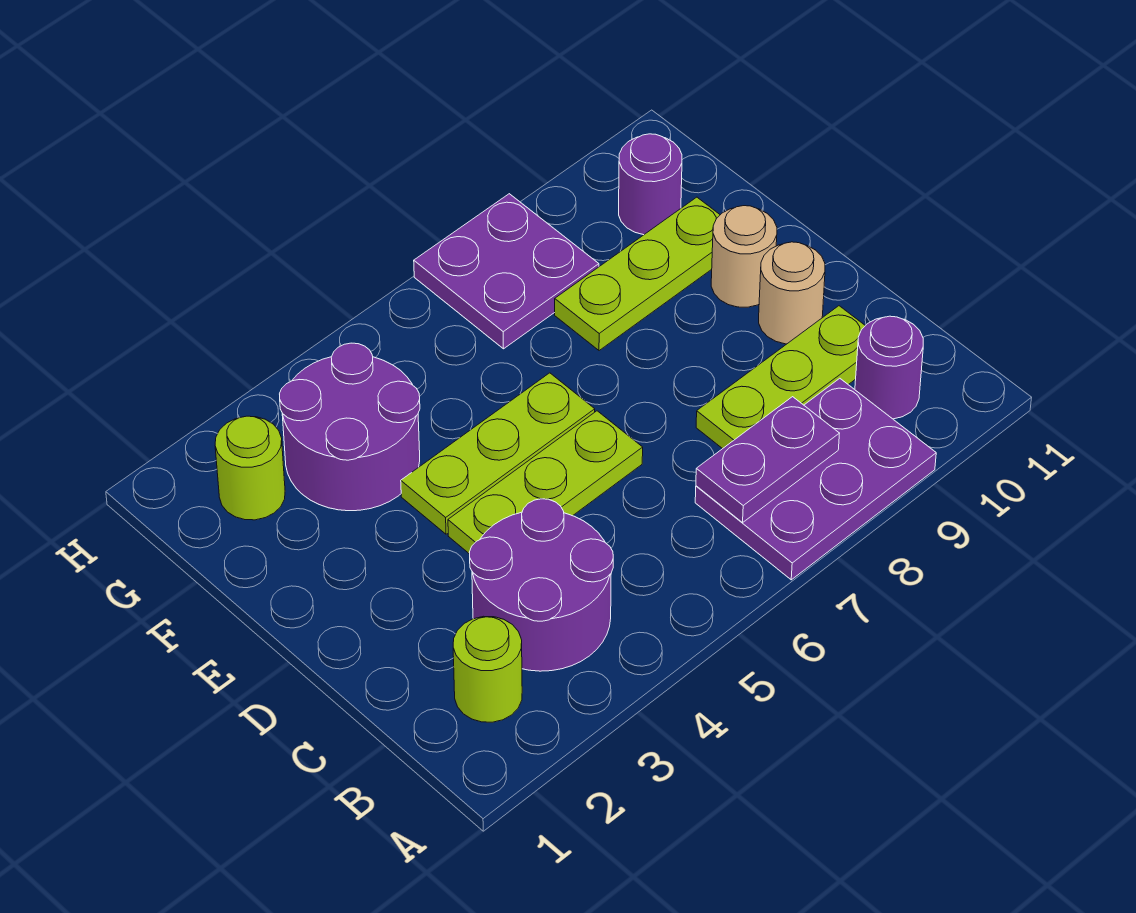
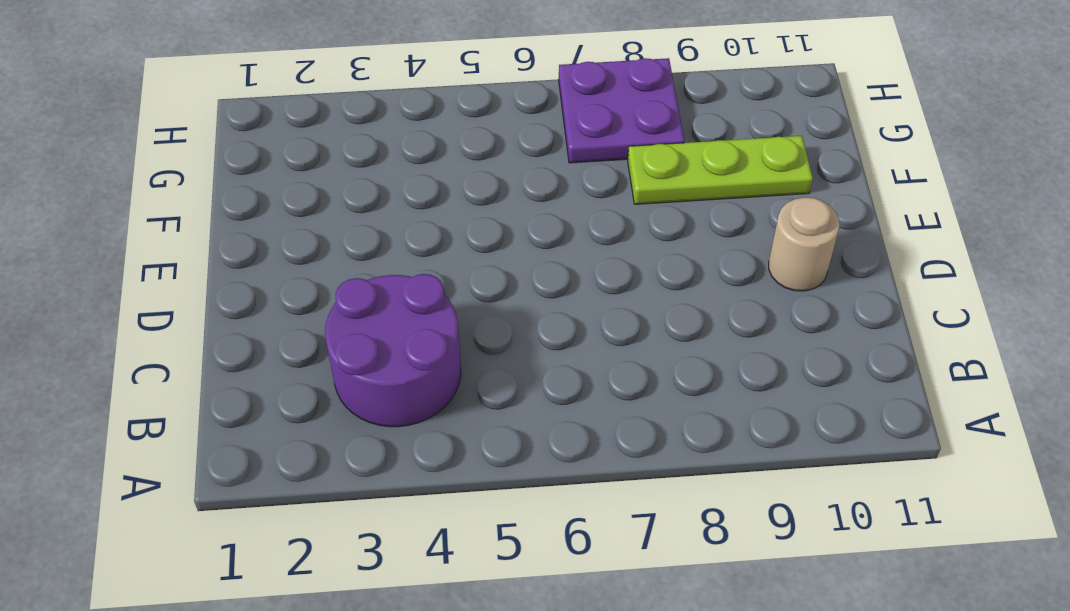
none -> purple 2x3 plate [695,378,936,580]
none -> lime 1x1 round brick [453,616,522,722]
none -> purple 1x1 round brick [855,316,923,419]

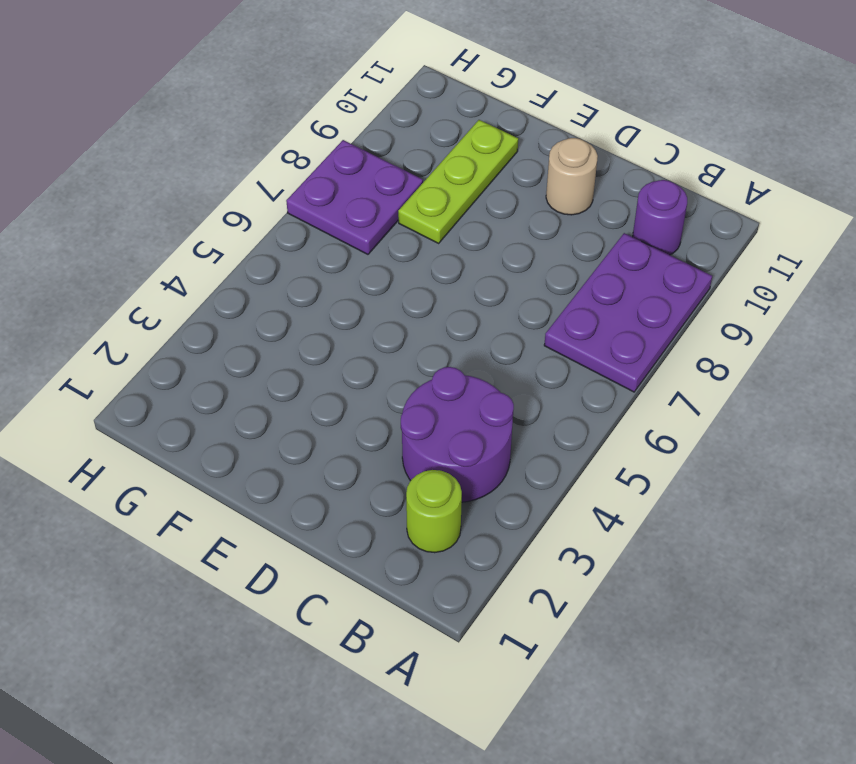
none -> lime 1x3 plate [696,306,865,449]
none -> lime 1x3 plate [448,411,643,554]
none -> lime 1x3 plate [401,373,595,534]

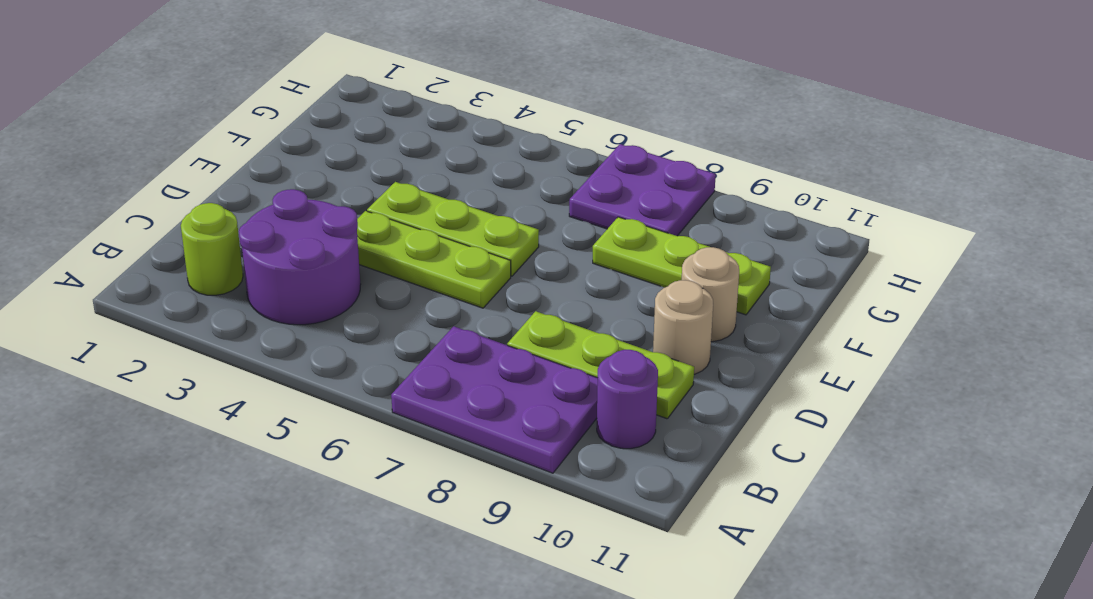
none -> purple 2x2 round brick [280,343,420,511]
none -> lime 1x1 round brick [215,416,285,520]
none -> purple 1x1 round brick [619,134,682,235]

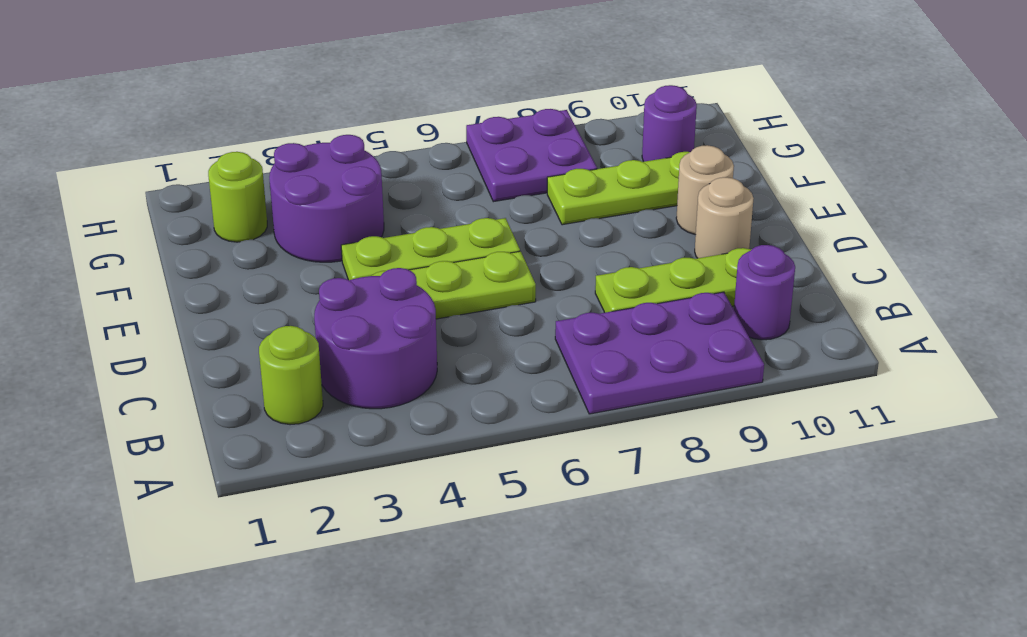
none -> purple 1x2 plate [696,397,840,523]

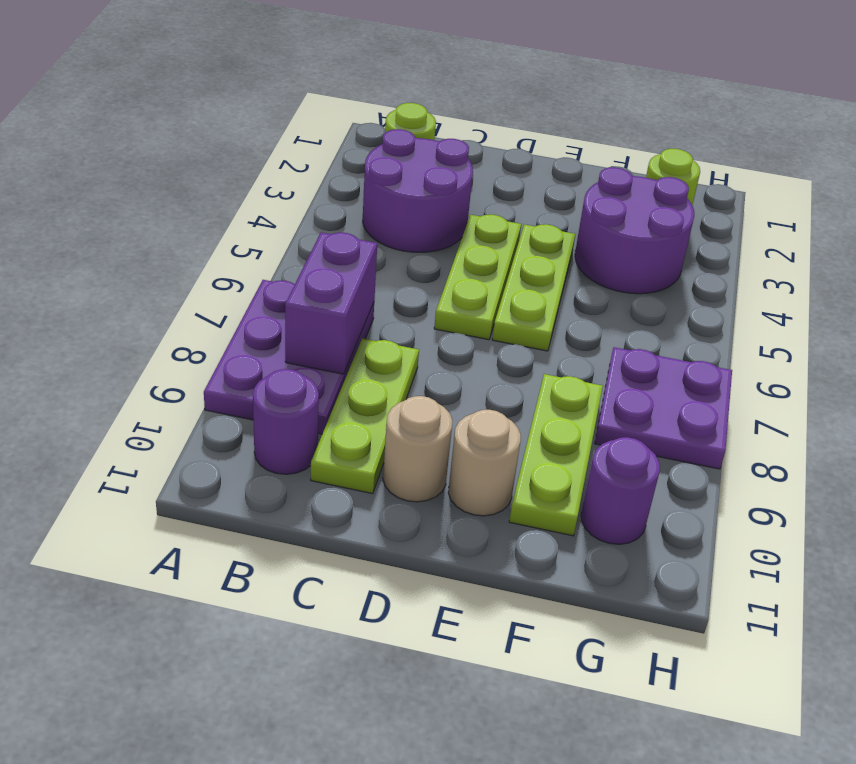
purple 1x2 brick [285,232,377,374] -> purple 1x2 plate [696,397,840,523]

